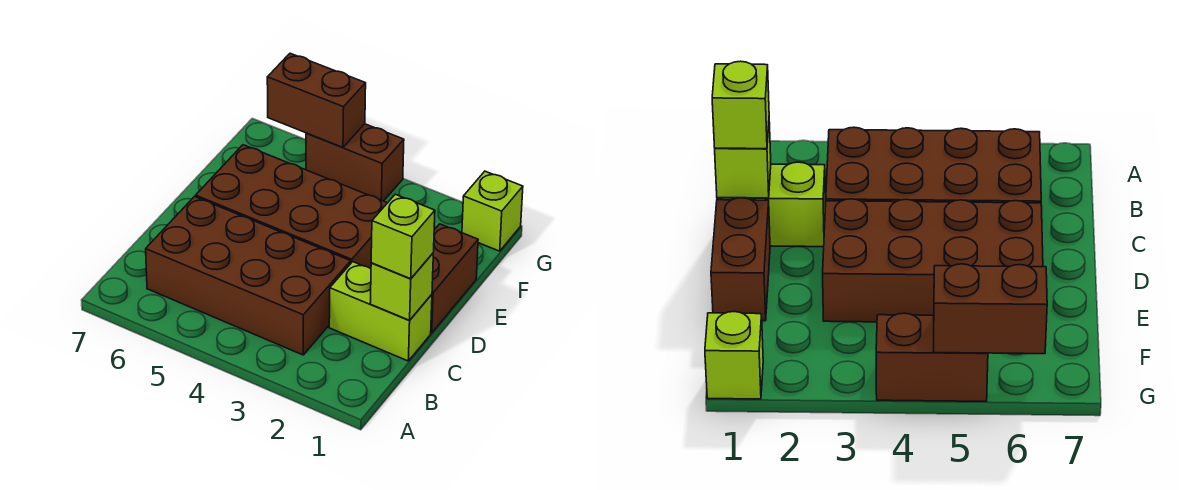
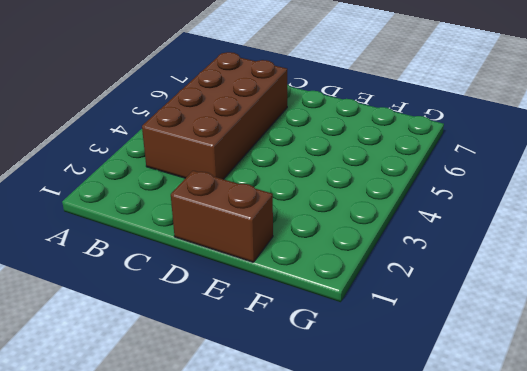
none -> lime 1x2 brick [329,262,432,361]
none -> brown 2x4 brick [196,145,387,269]

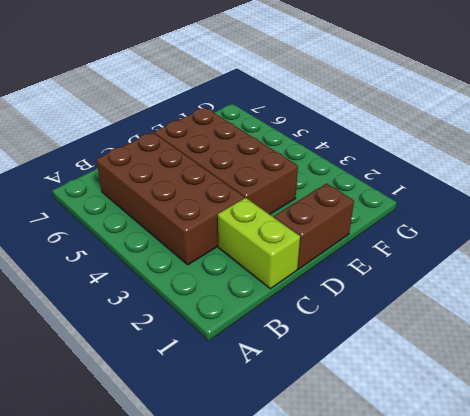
none -> lime 1x1 brick [462,171,523,251]
none -> brown 1x2 brick [306,124,404,201]

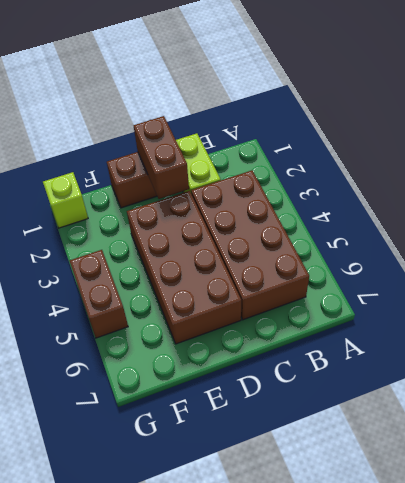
brown 1x2 brick [134,116,189,199] -> brown 1x2 brick moved to [267,53,366,148]
none -> lime 1x1 brick [370,253,433,320]
none -> lime 1x1 brick [371,194,435,279]

